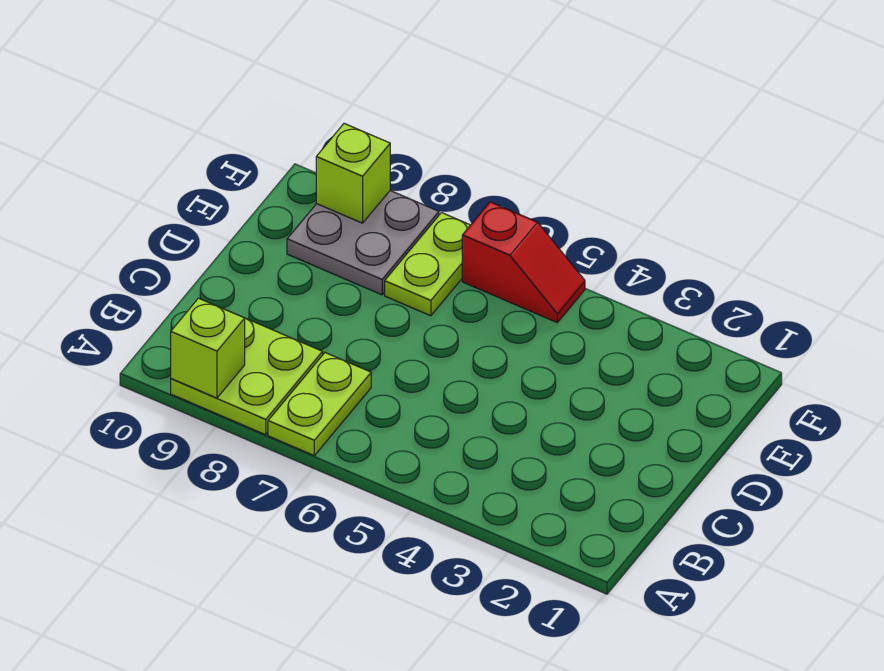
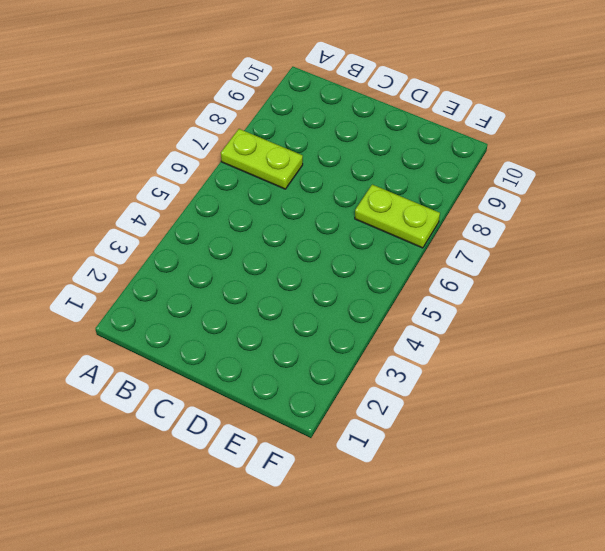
none -> lime 2x2 plate [171,318,323,435]
none -> grey 2x2 plate [287,191,439,295]

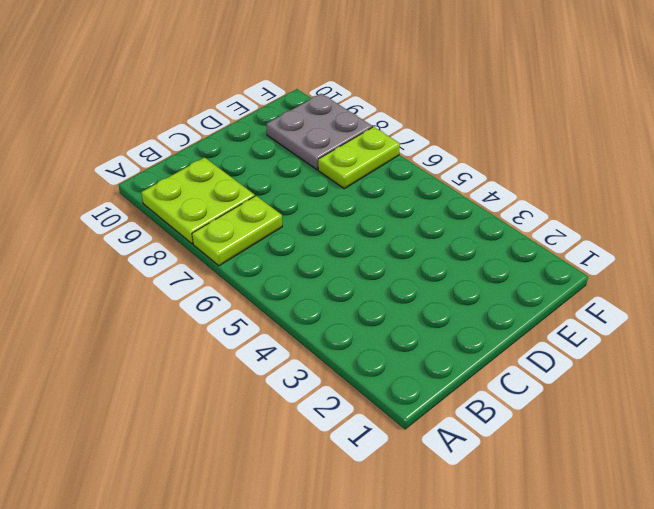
none -> red 1x2 slope [462,202,585,322]
none -> lime 1x1 brick [171,298,245,398]

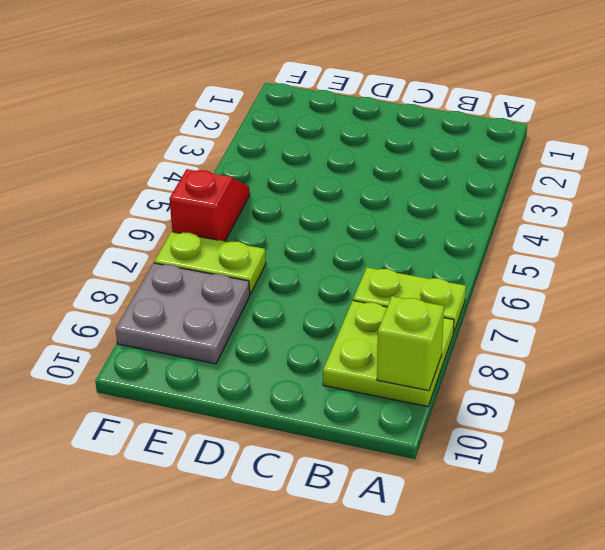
none -> lime 1x1 brick [316,123,390,223]

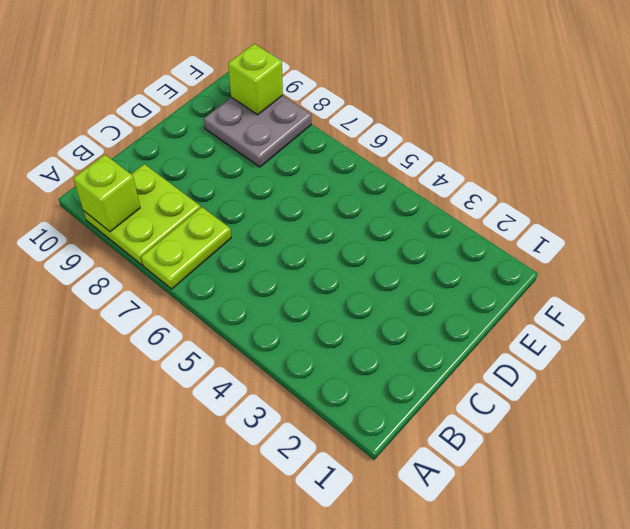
none -> lime 1x2 plate [385,213,470,316]
none -> red 1x2 slope [462,202,585,322]

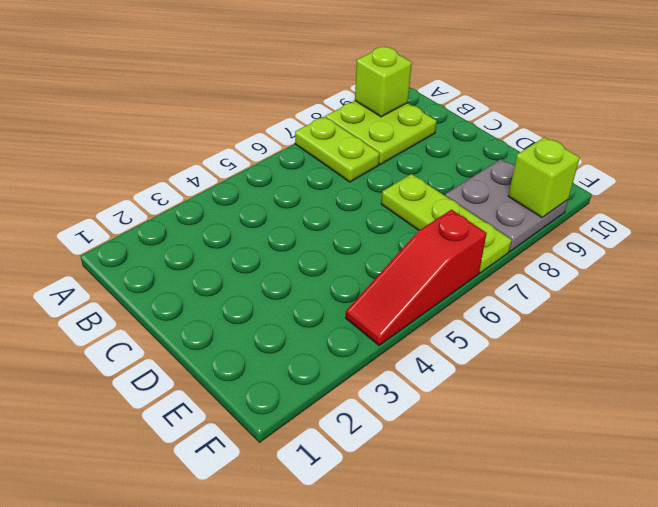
lime 1x3 plate [381,174,512,273] -> lime 1x2 plate [385,213,470,316]
red 1x3 slope [346,210,487,345] -> red 1x2 slope [462,202,585,322]

